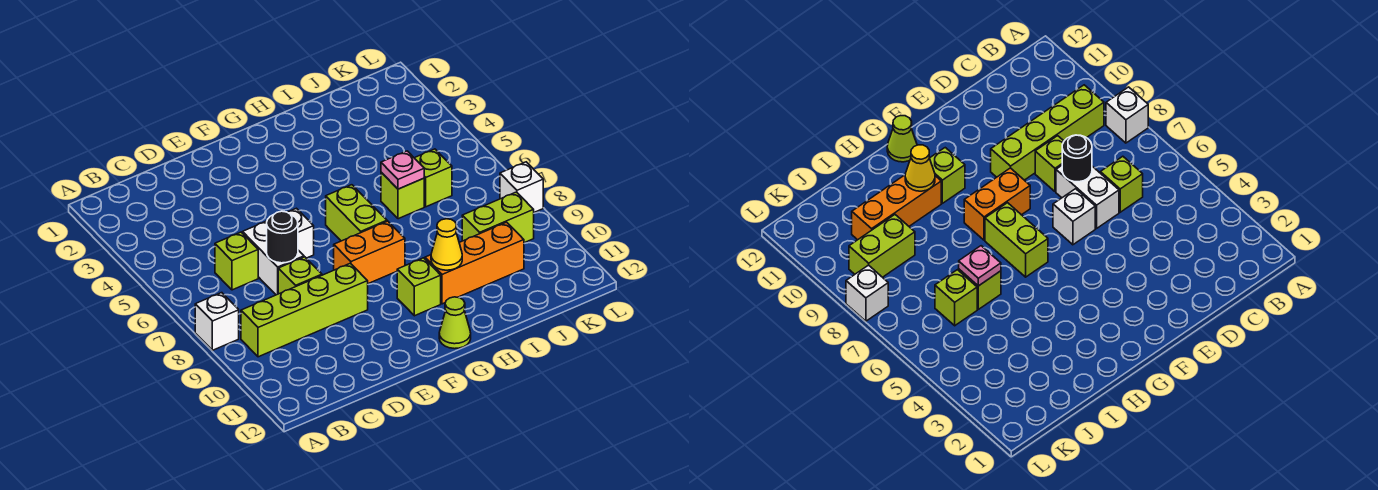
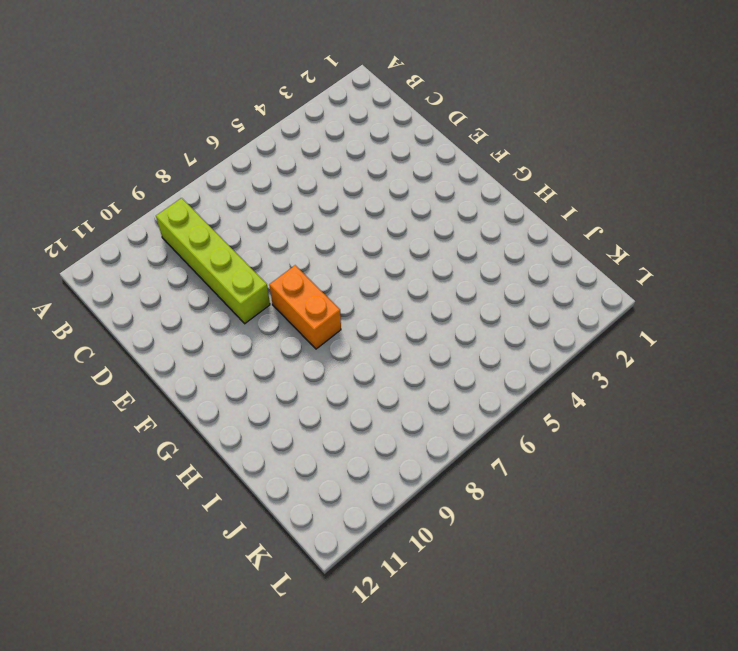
none -> white 1x1 brick [195,293,239,350]
none -> lime 1x1 brick [215,232,258,290]
none -> white 1x2 brick [243,221,304,295]

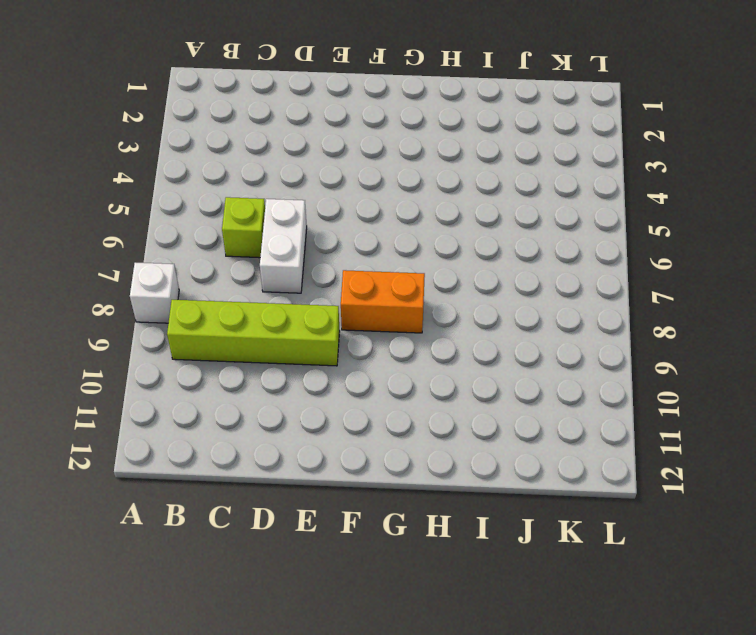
none -> lime 1x1 brick [278,257,322,294]
none -> white 1x1 brick [287,208,314,258]
none -> lime 1x2 brick [326,185,387,241]

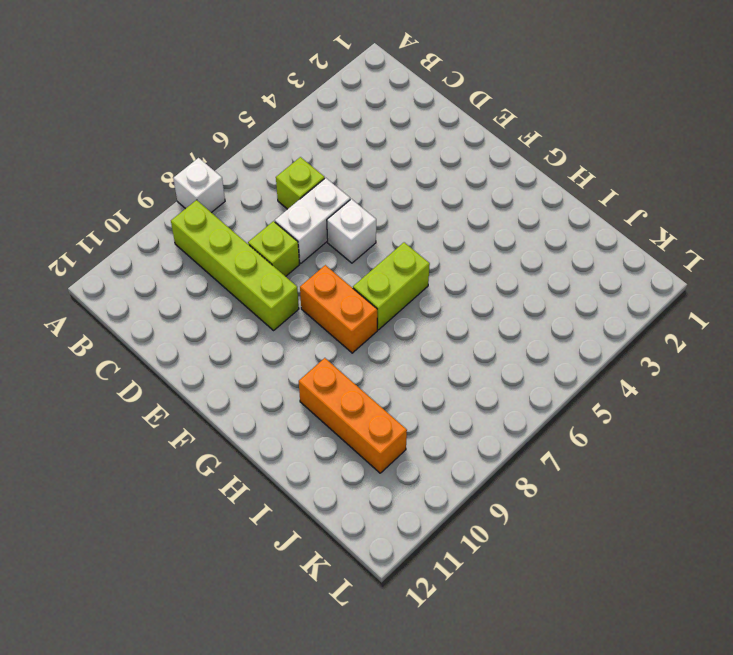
none -> lime 1x1 brick [397,258,441,316]
none -> lime 1x1 cone [439,297,471,349]
none -> lime 1x1 brick [381,172,424,219]

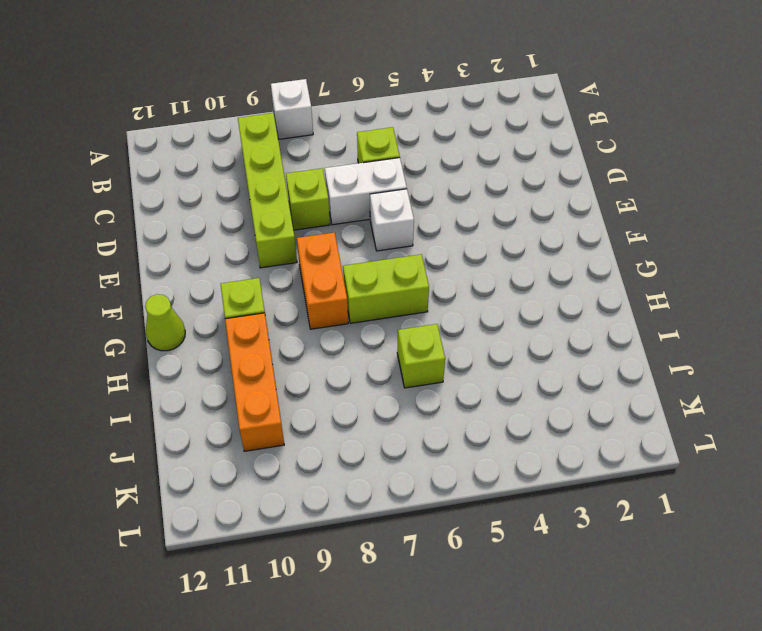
none -> lime 1x1 brick [415,149,452,207]
none -> lime 1x2 brick [462,192,534,243]
none -> white 1x1 brick [500,162,543,212]

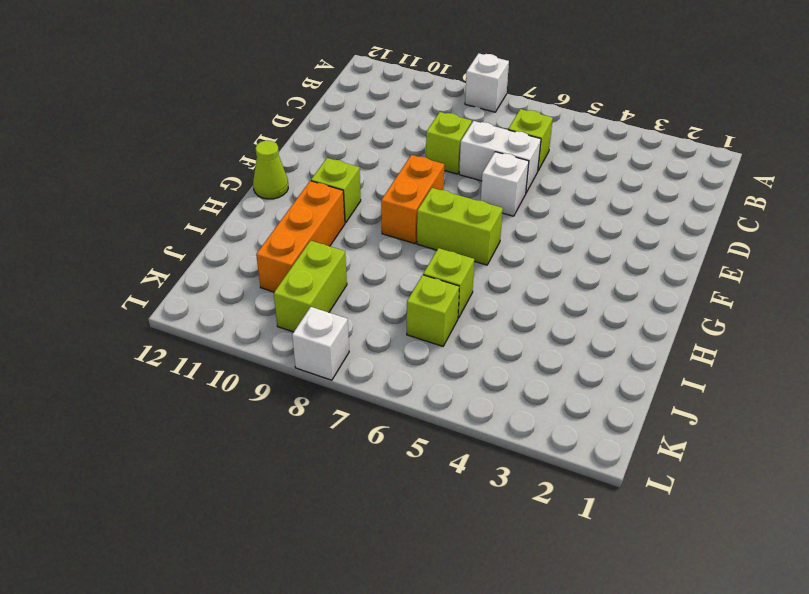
none -> lime 1x4 brick [241,263,368,357]
none -> black 1x1 round brick [267,211,298,263]
none -> yellow 1x1 cone [431,219,462,270]

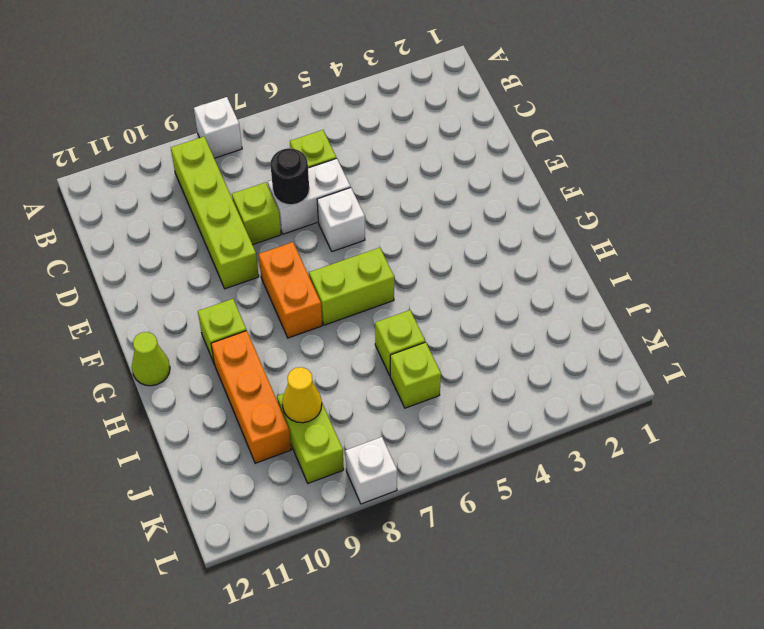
yellow 1x1 cone [282,367,322,423] -> yellow 1x1 cone moved to [431,219,462,270]
none -> pink 1x1 plate [381,151,424,189]

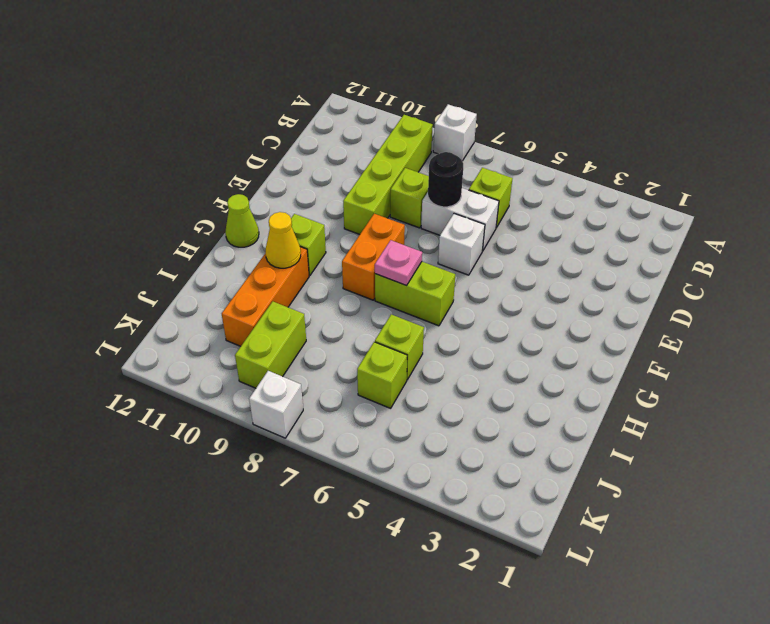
pink 1x1 plate [375,240,422,286] -> pink 1x1 plate moved to [381,151,424,189]

